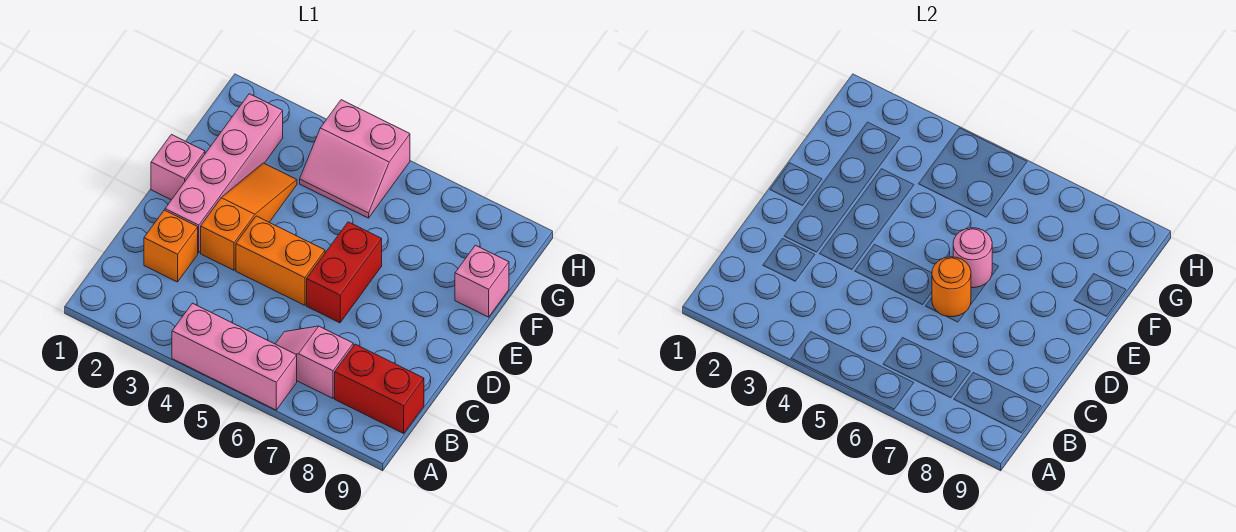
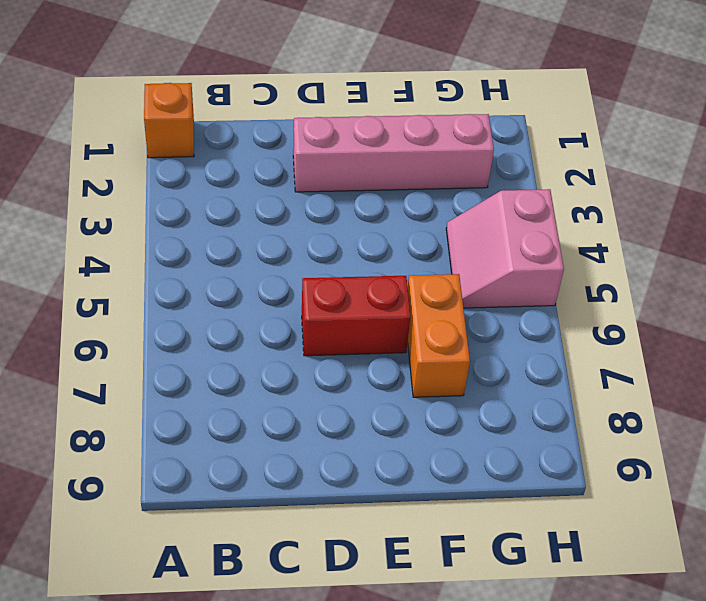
orange 1x1 brick [144,83,194,158] -> orange 1x1 brick moved to [144,210,198,282]
orange 1x2 brick [408,274,470,397] -> orange 1x2 brick moved to [236,216,325,305]
none -> pink 1x3 brick [172,303,297,410]
none -> pink 1x2 slope [276,326,353,398]
none -> red 1x2 brick [335,344,424,433]

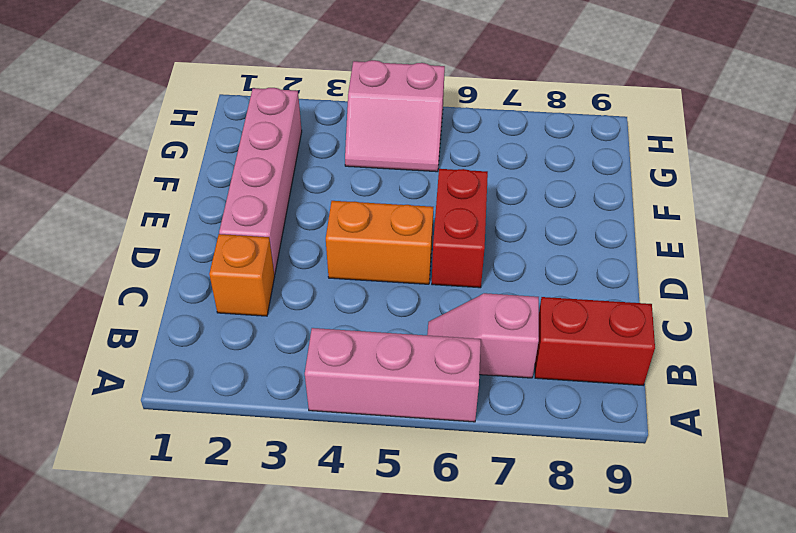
none -> orange 1x3 slope [201,163,297,270]
none -> pink 1x1 brick [151,135,205,200]
none -> pink 1x1 brick [455,245,509,317]

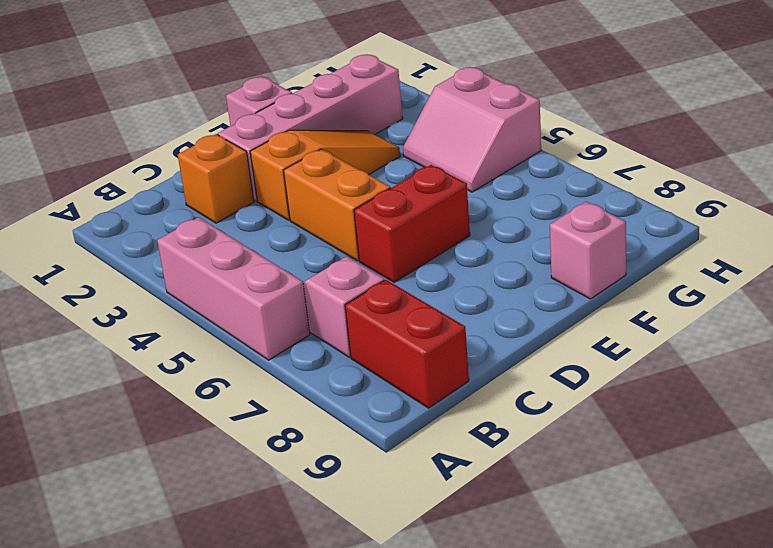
none -> orange 1x1 round brick [932,257,971,317]
none -> pink 1x1 round brick [953,228,992,288]

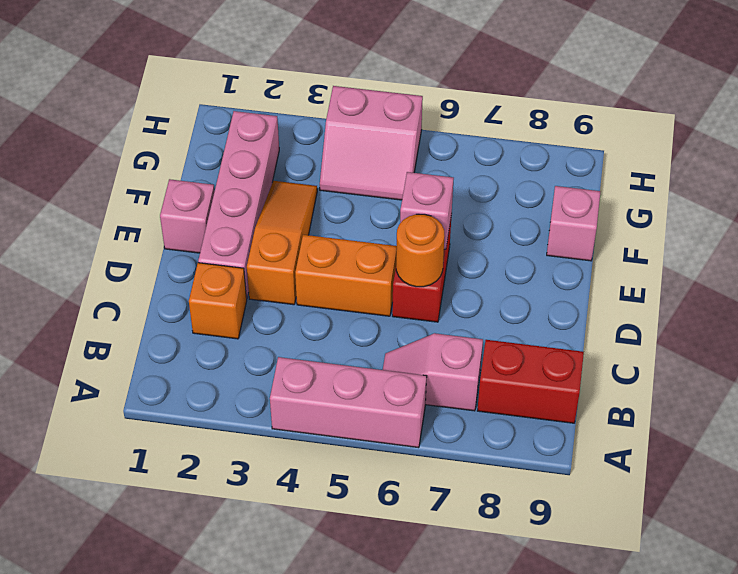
pink 1x1 brick [400,172,454,249] -> pink 1x1 round brick [953,228,992,288]

